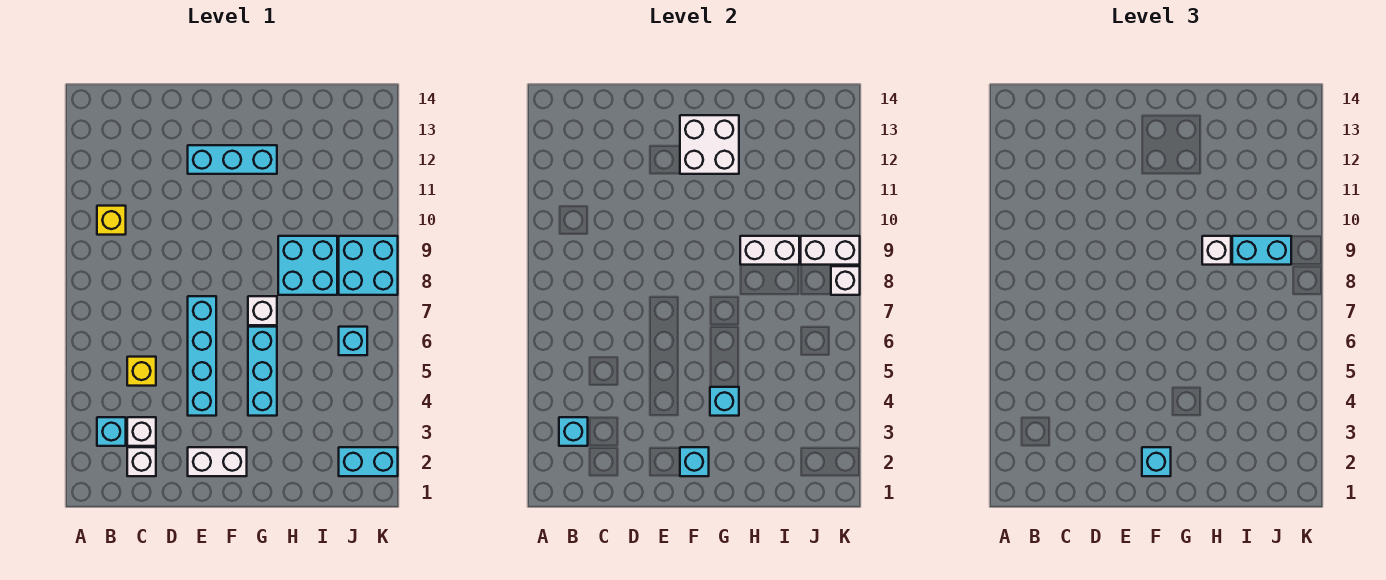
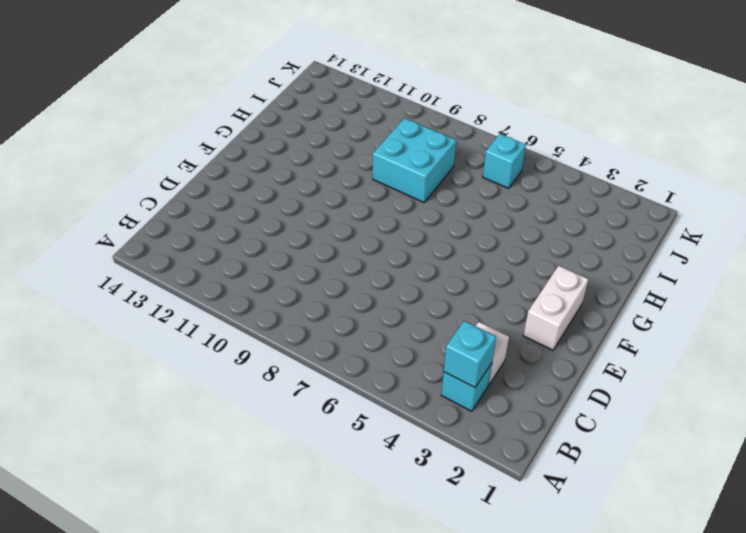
none -> yellow 1x1 brick [97,206,126,235]
none -> white 1x1 brick [127,447,156,476]
none -> yellow 1x1 brick [127,357,156,386]

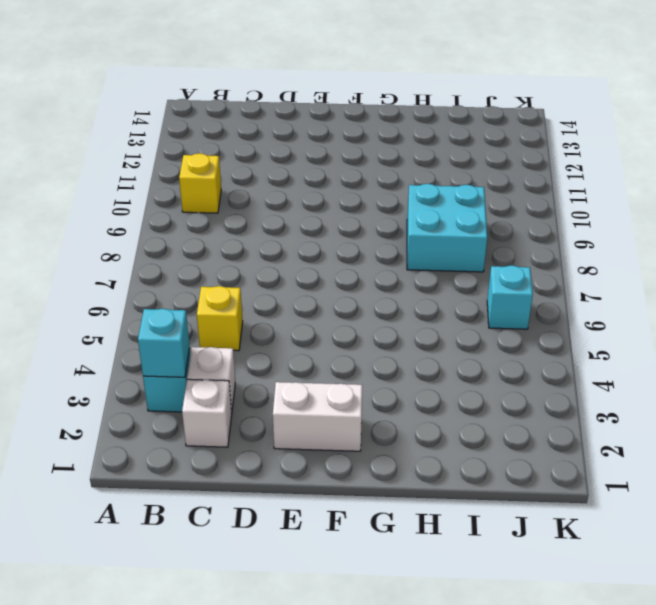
none -> cyan 1x4 brick [188,296,216,416]
none -> cyan 1x3 brick [188,145,277,174]
none -> cyan 1x3 brick [248,327,277,416]

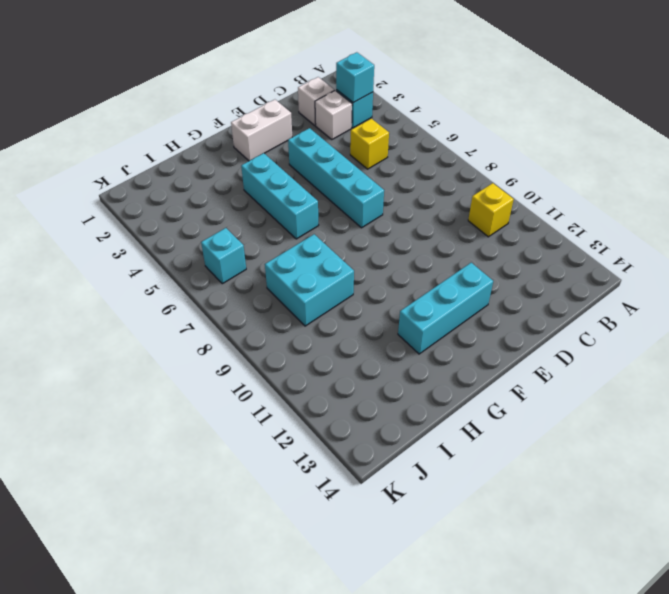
none -> white 1x1 brick [248,296,277,325]
none -> cyan 1x2 brick [339,447,398,476]
none -> cyan 2x2 brick [339,236,398,295]

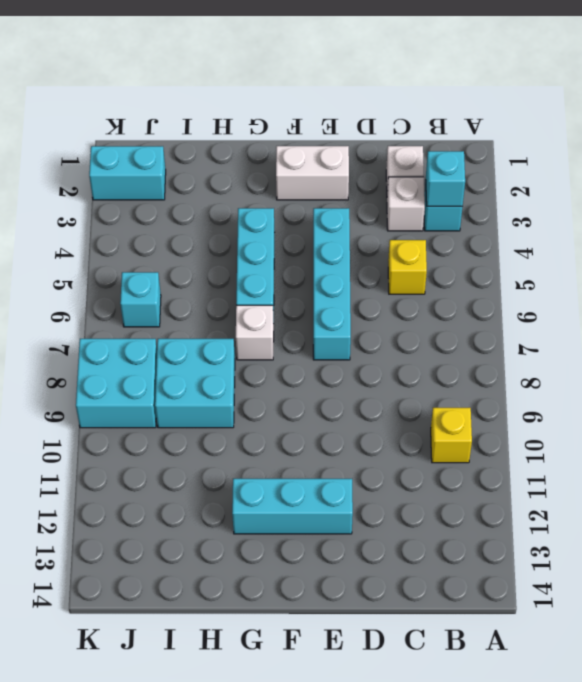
none -> cyan 1x1 brick [680,447,709,476]
none -> white 2x2 brick [680,115,739,174]
none -> cyan 1x1 brick [710,387,739,416]

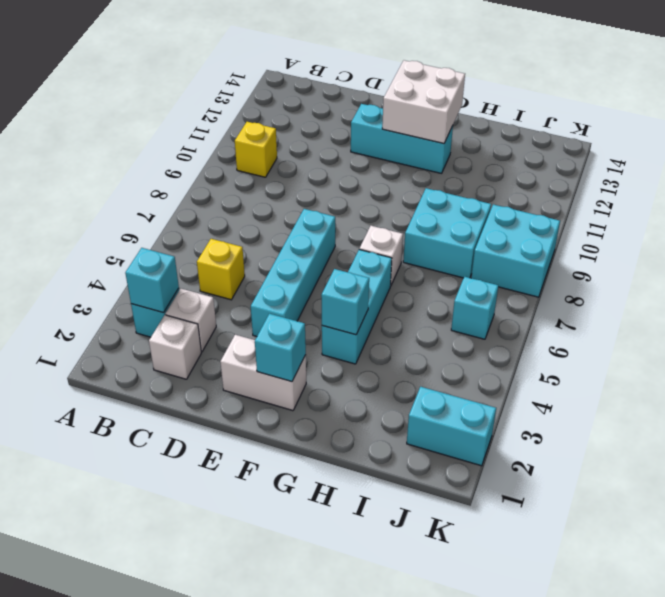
none -> white 1x2 brick [740,236,799,265]
none -> white 1x2 brick [801,236,860,265]
none -> white 1x1 brick [831,266,860,295]

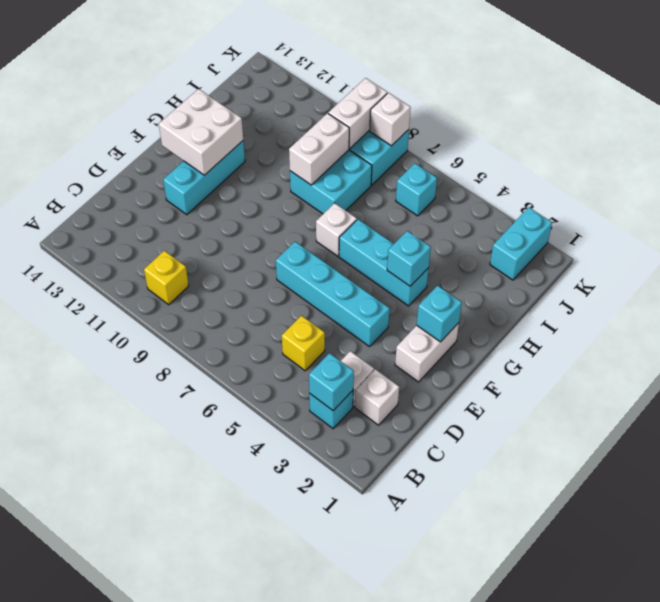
none -> cyan 1x1 brick [1142,447,1171,476]
none -> white 1x1 brick [1202,236,1231,265]
none -> cyan 1x2 brick [1232,236,1291,265]

